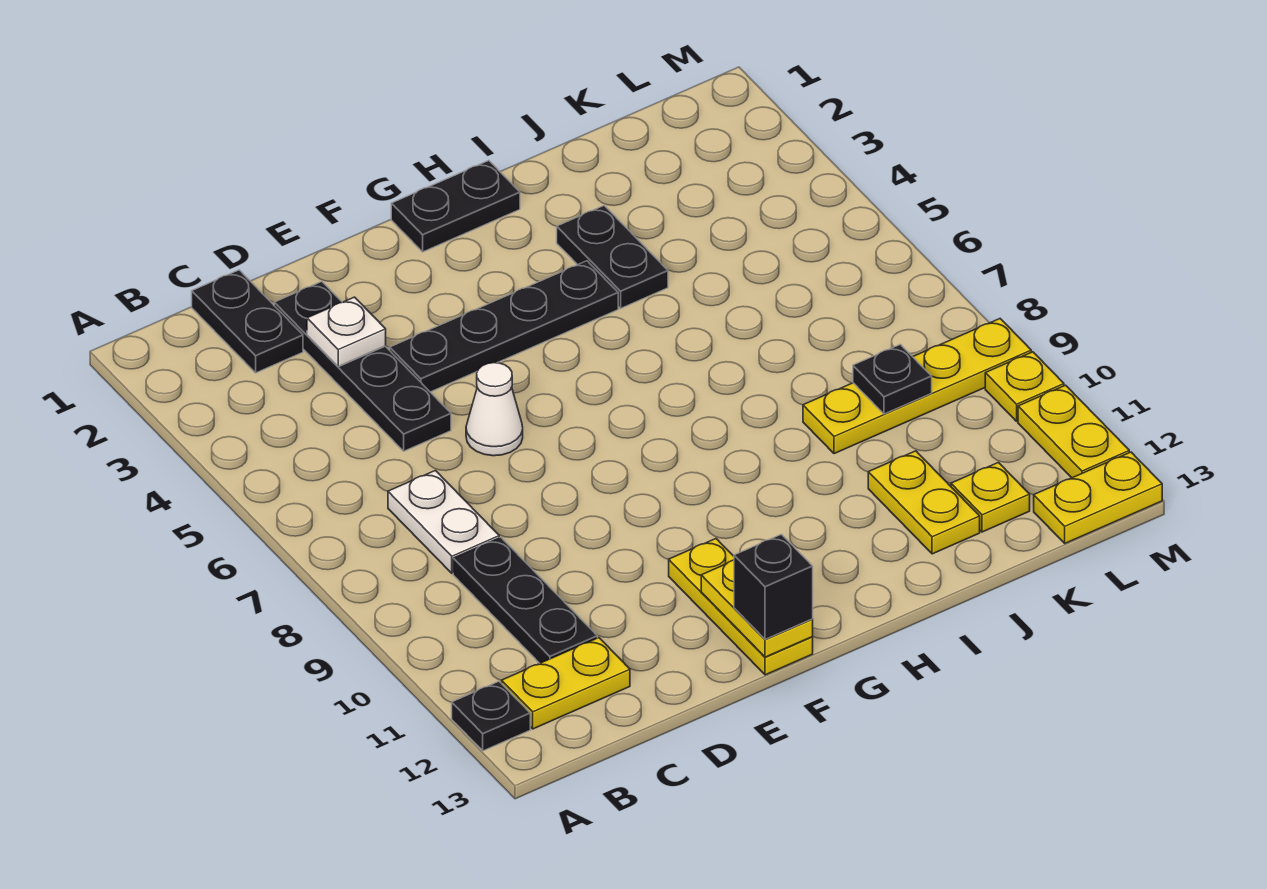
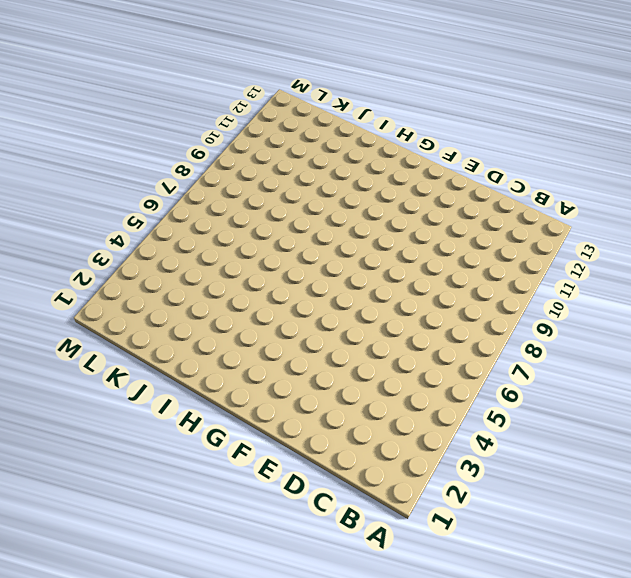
none -> black 1x1 plate [452,682,530,751]
none -> yellow 1x2 plate [502,638,630,729]
none -> black 1x2 plate [192,270,303,373]

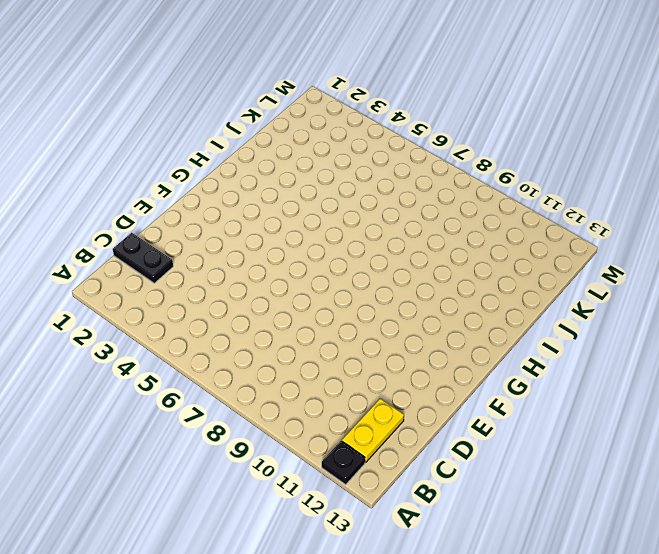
none -> white 1x2 plate [388,471,499,573]
none -> black 1x3 plate [453,537,597,663]
none -> black 1x4 plate [274,282,451,451]

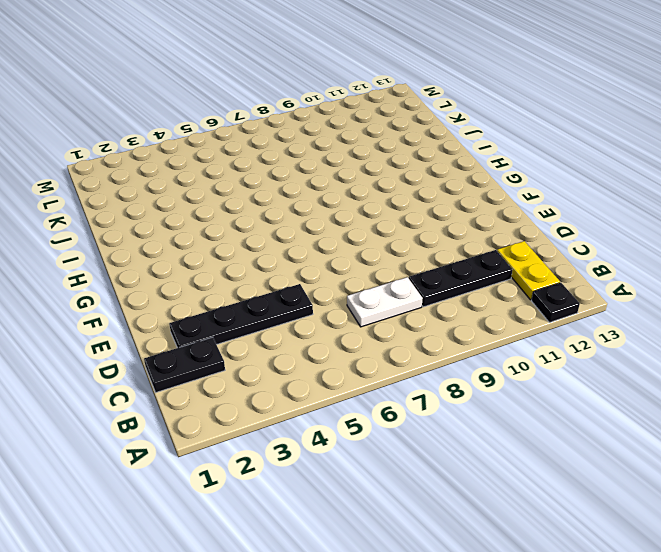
none -> black 1x4 plate [390,261,618,392]
none -> white 1x1 cone [466,363,523,456]
none -> yellow 1x3 plate [669,539,813,675]

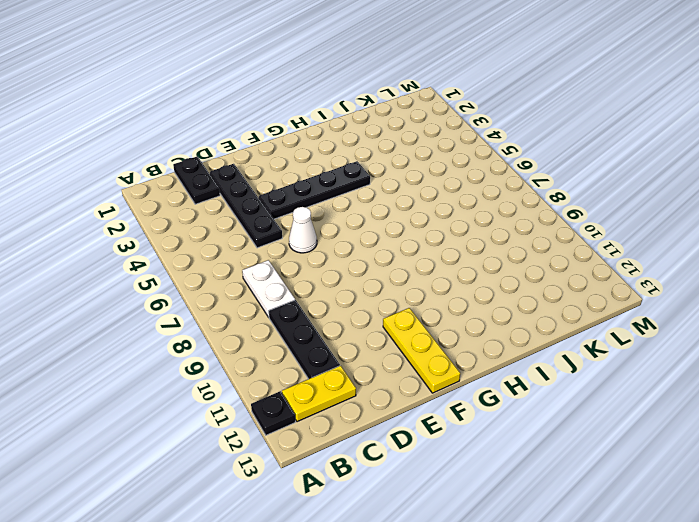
none -> black 1x2 plate [391,161,520,252]
none -> black 1x2 plate [557,206,668,308]
none -> yellow 1x4 plate [803,319,1031,454]

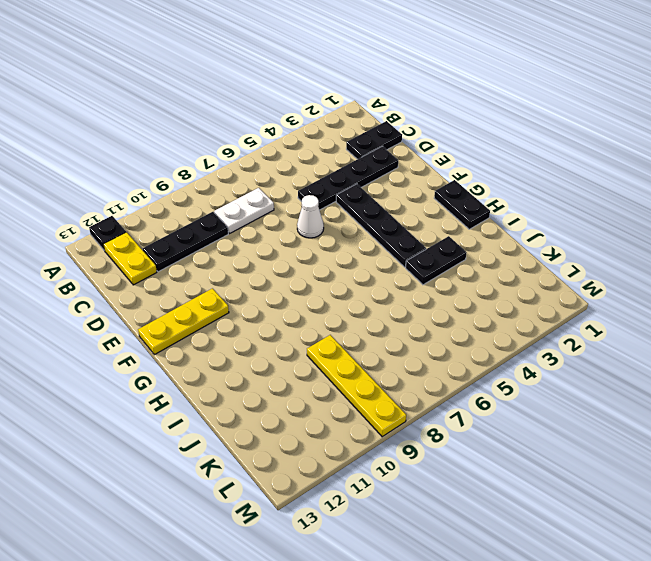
none -> yellow 1x2 plate [868,451,980,554]
none -> yellow 1x1 plate [951,462,1030,532]
none -> yellow 1x2 plate [1034,452,1162,543]

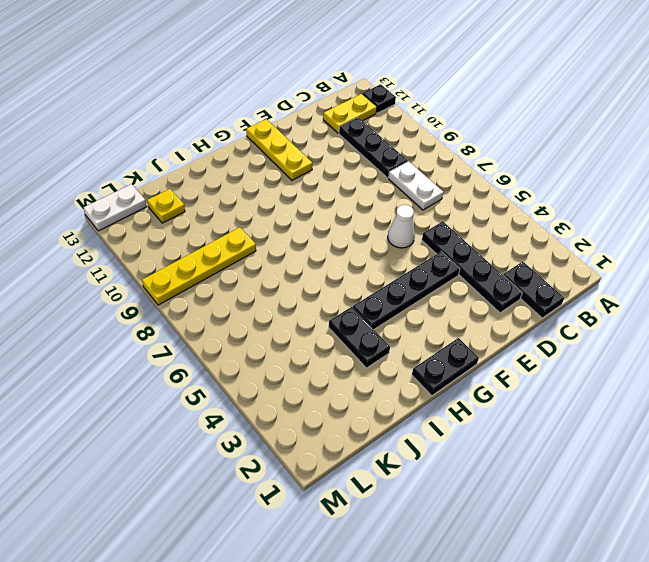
white 1x2 plate [84,184,147,231] -> yellow 1x2 plate [1034,452,1162,543]
none -> yellow 1x2 plate [868,451,980,554]
none -> yellow 1x1 plate [985,352,1064,421]
none -> yellow 1x2 plate [1018,385,1129,478]

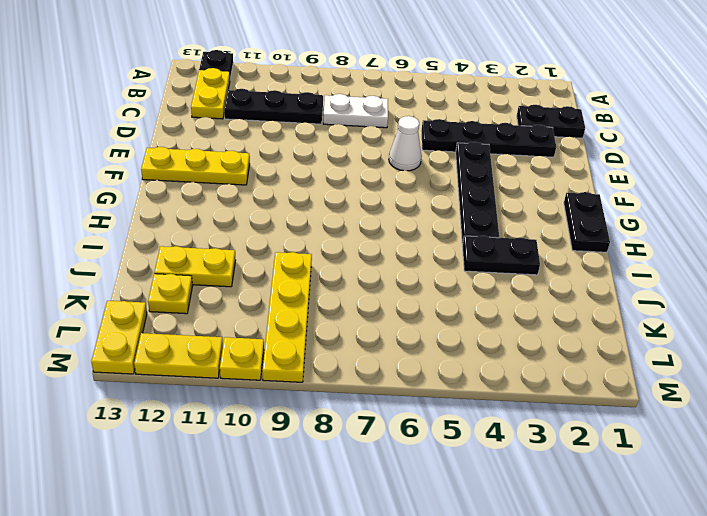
none -> white 1x1 plate [307,297,386,367]
none -> yellow 1x2 plate [701,560,813,657]
none -> black 1x1 plate [853,344,932,414]

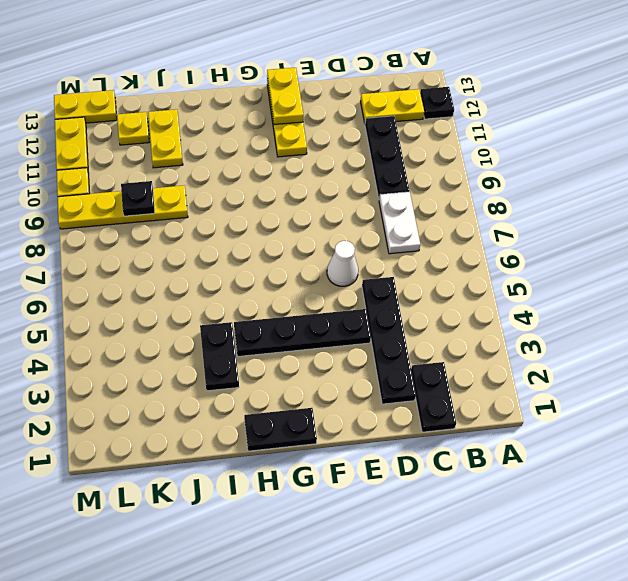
none -> white 1x1 plate [307,297,386,367]
none -> black 1x1 brick [734,534,813,639]

